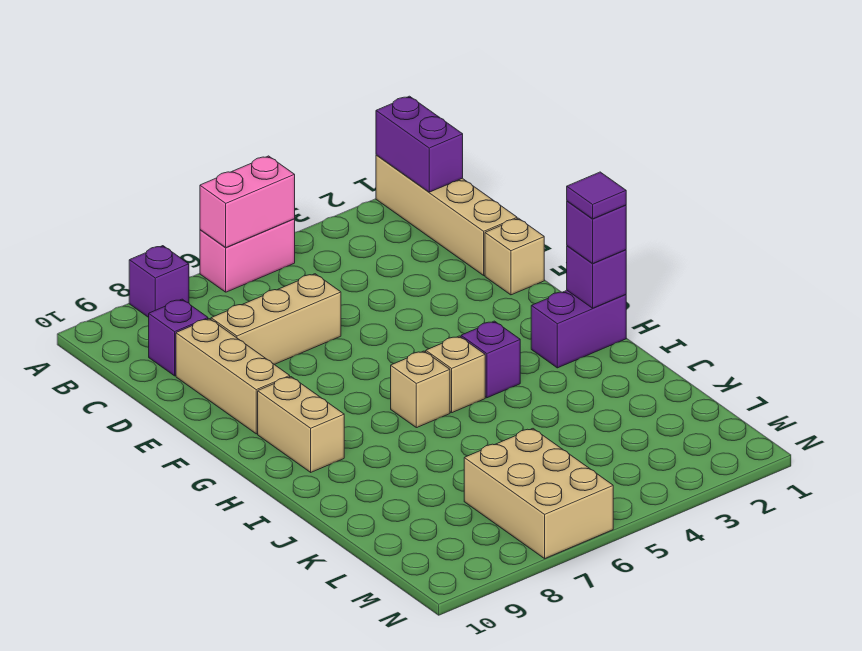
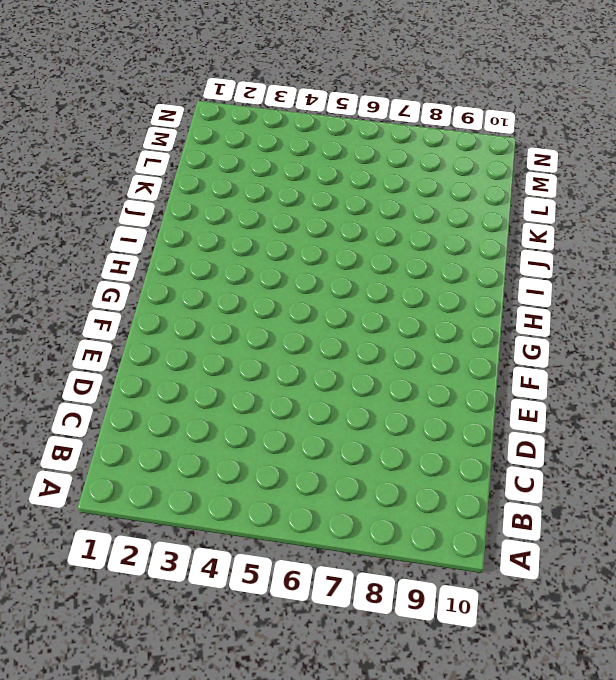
none -> tan 1x4 brick [376,155,517,275]
none -> pink 1x2 brick [200,219,295,292]
none -> purple 1x1 brick [129,246,189,318]

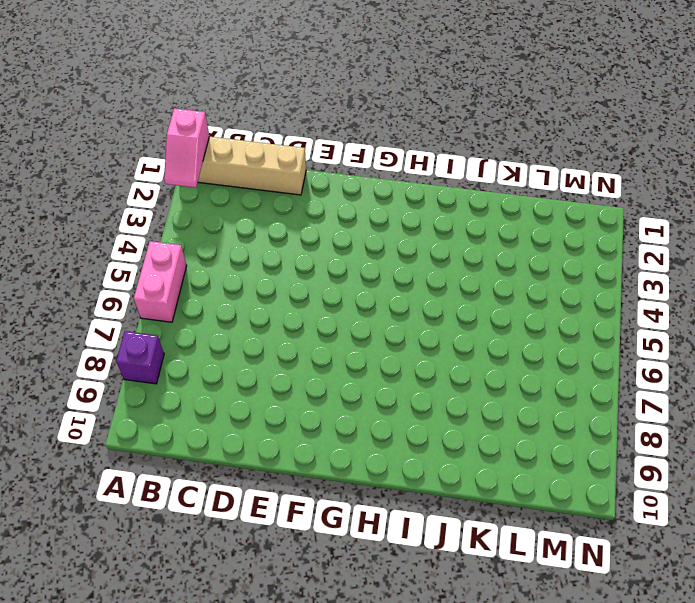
pink 1x2 slope [164,108,209,188] -> purple 1x2 brick [376,96,463,192]
none -> purple 1x1 brick [149,299,208,376]
none -> tan 1x3 brick [211,274,341,364]
none -> tan 1x3 brick [176,319,290,434]

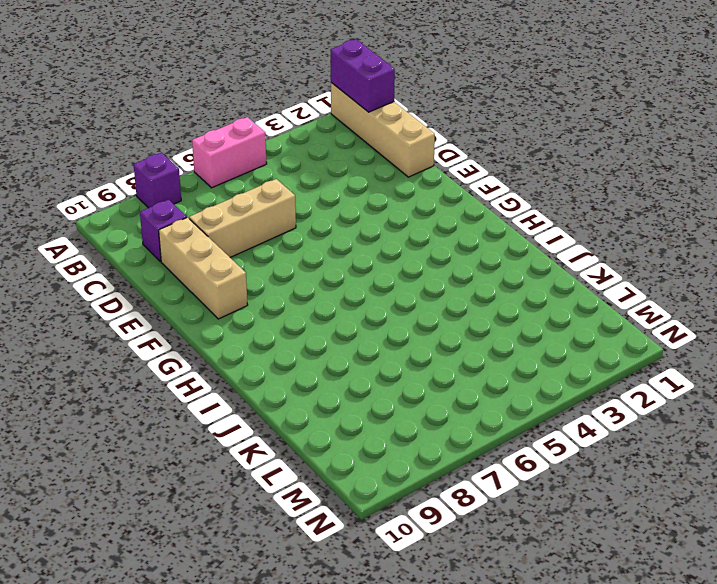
none -> tan 1x1 brick [485,218,544,295]
none -> tan 1x2 brick [258,377,344,472]
none -> purple 1x2 brick [531,291,626,368]

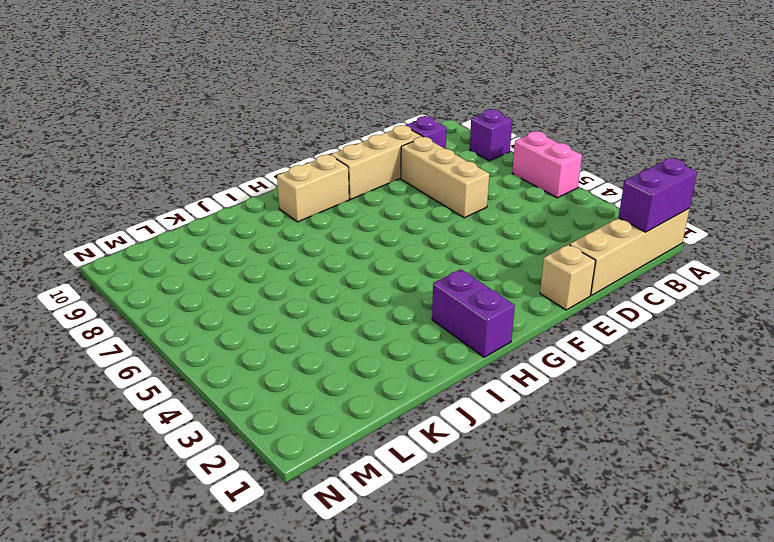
none -> purple 1x1 brick [461,321,520,398]
none -> tan 1x1 brick [426,336,485,413]
none -> tan 1x1 brick [391,351,450,428]

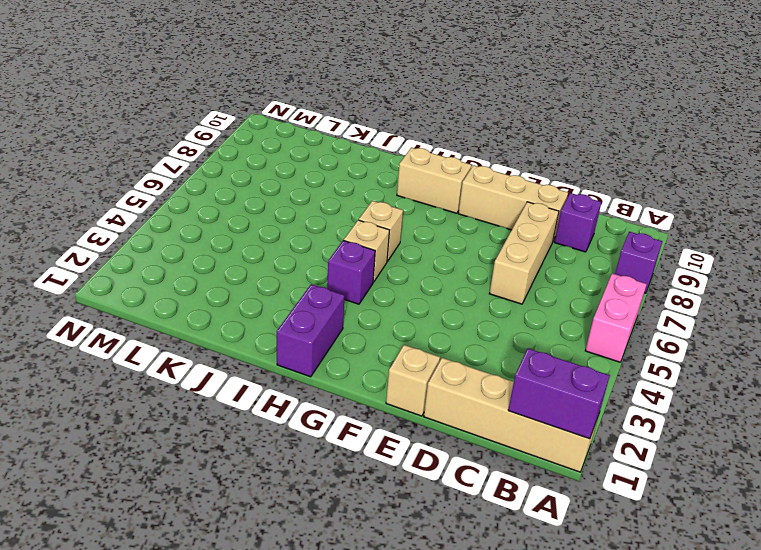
none -> tan 2x3 brick [464,429,613,558]
none -> pink 1x2 brick [200,156,295,248]
none -> purple 1x1 brick [567,246,626,308]

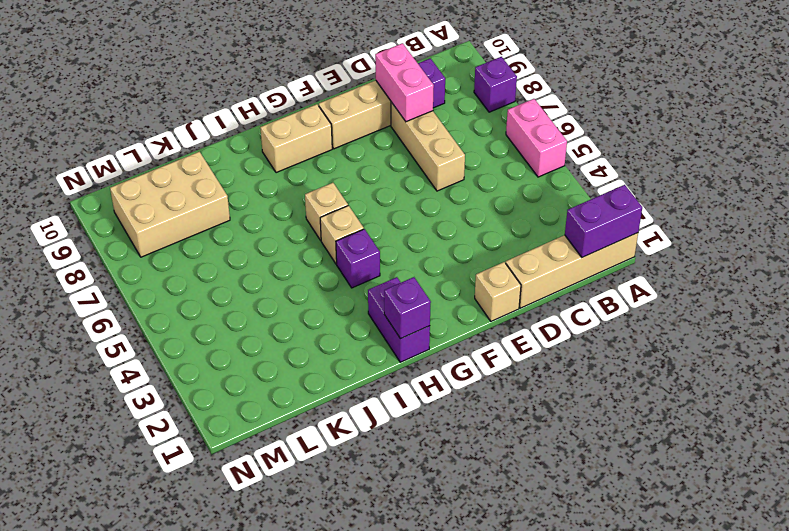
pink 1x2 brick [375,43,434,122] -> pink 1x2 brick moved to [200,156,295,248]
tan 2x3 brick [110,152,230,257] -> tan 2x3 brick moved to [464,429,613,558]
none -> purple 1x1 brick [567,201,626,264]
none -> purple 1x1 tile [567,172,626,219]

